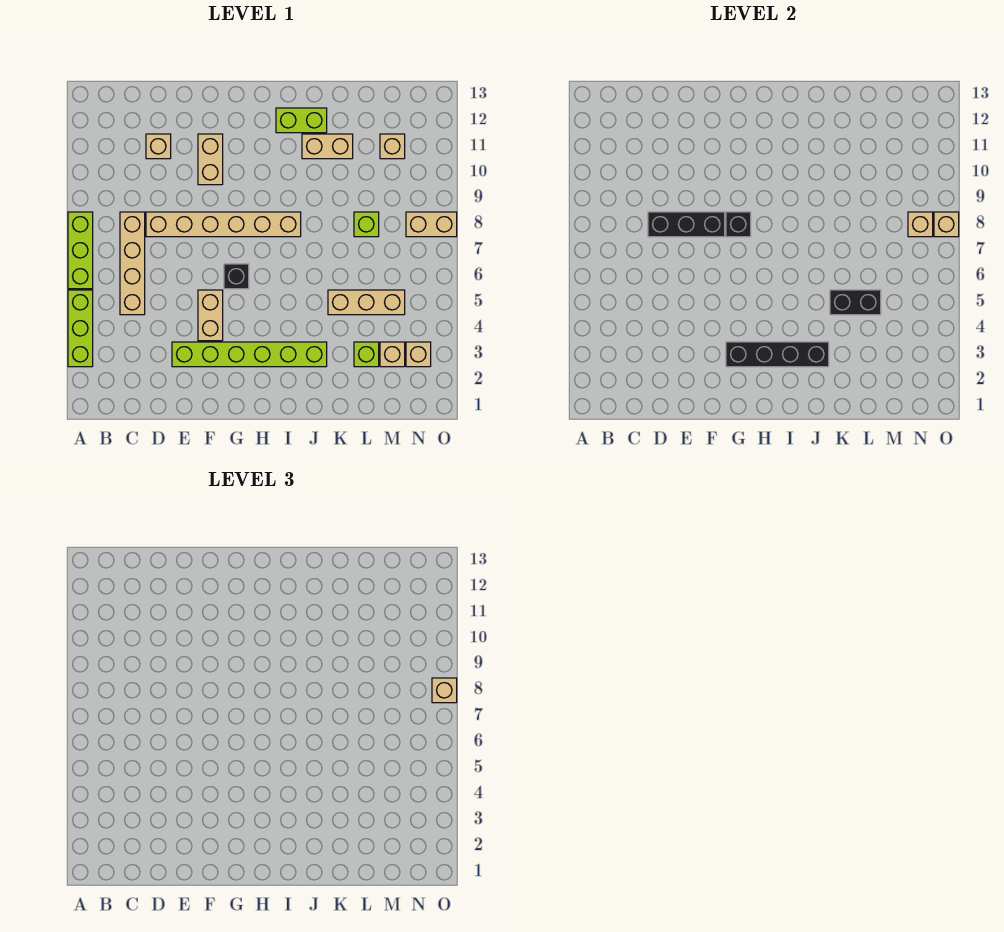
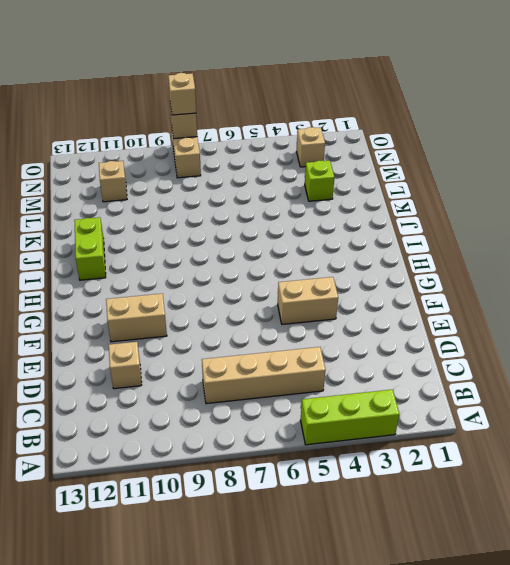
none -> lime 1x3 brick [68,212,93,289]
none -> tan 1x6 brick [146,212,301,237]
none -> lime 1x6 brick [172,342,327,367]

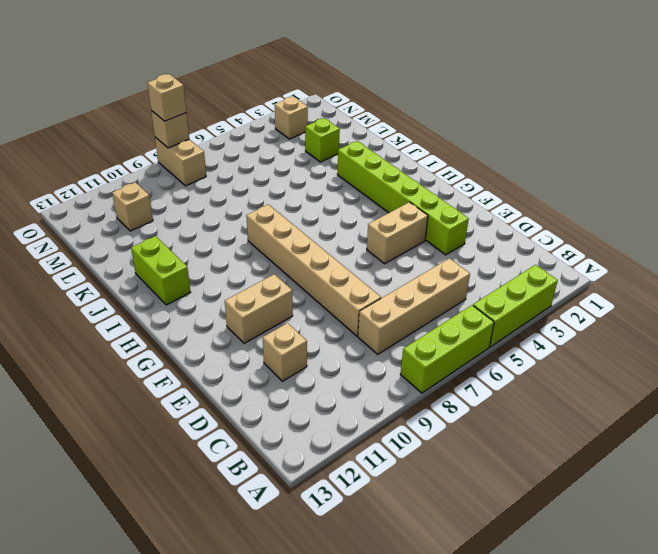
none -> black 1x1 brick [224,264,249,289]
none -> tan 1x2 brick [302,134,353,159]
none -> tan 1x3 brick [328,290,405,315]

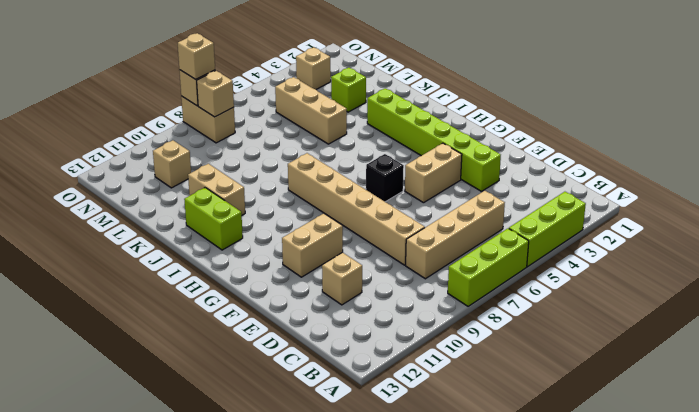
none -> lime 1x1 brick [354,212,379,237]
none -> tan 1x1 brick [380,342,405,367]
none -> black 1x3 brick [648,212,725,237]

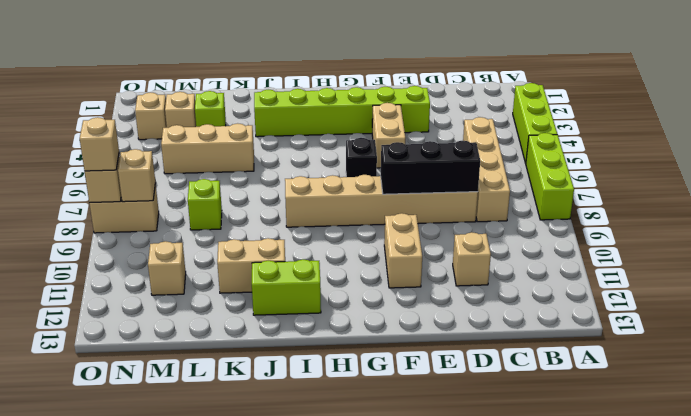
none -> black 1x4 brick [726,342,829,367]
none -> black 1x1 brick [726,212,751,237]
none -> black 1x2 brick [830,290,881,315]

